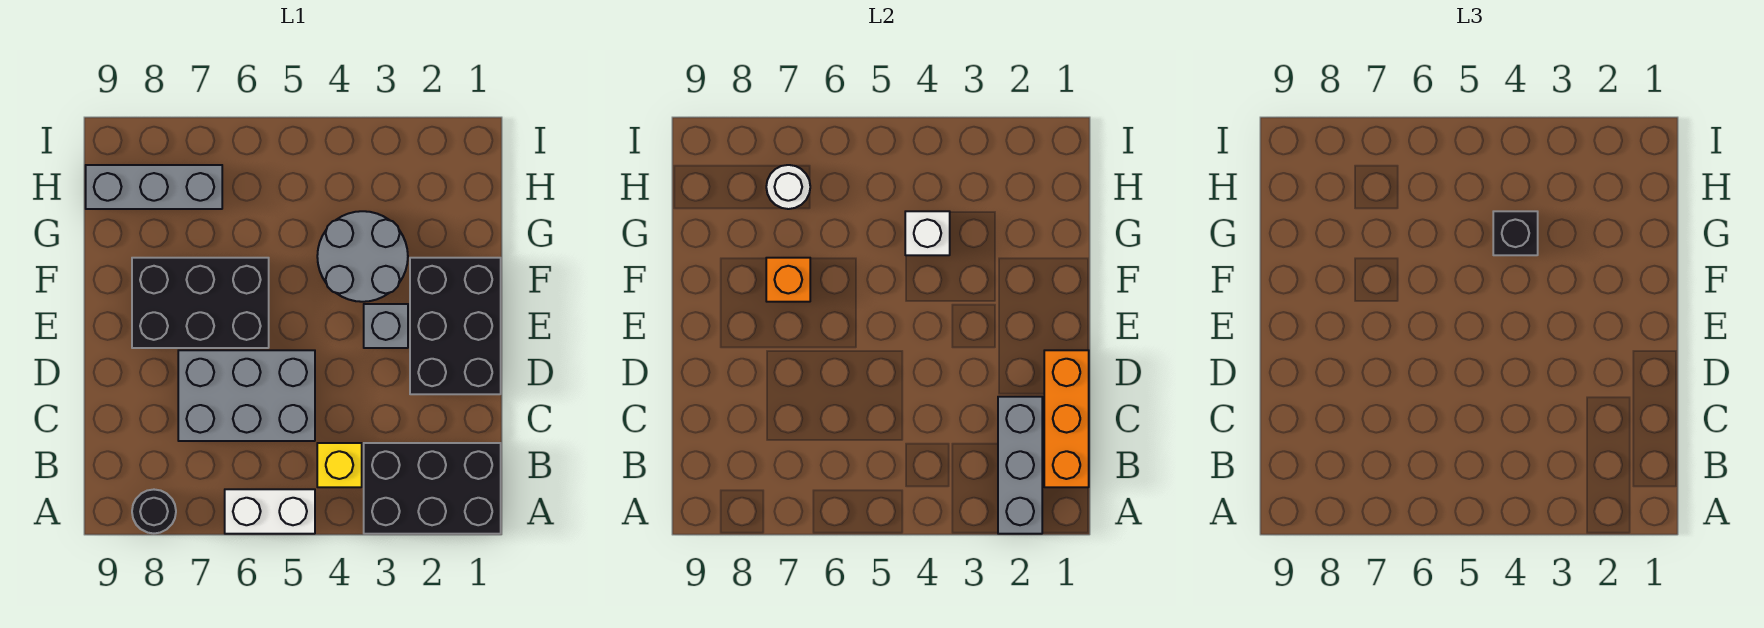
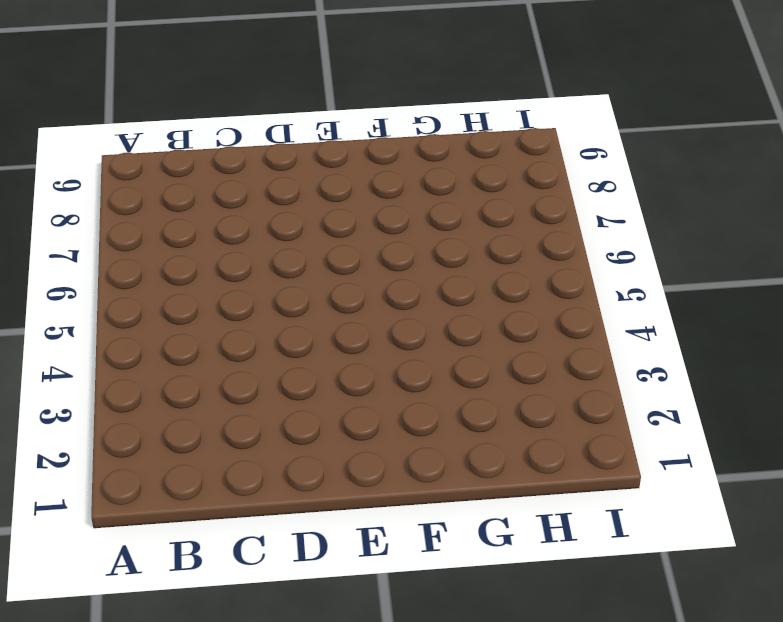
none -> black 2x3 brick [364,443,501,534]
none -> white 1x2 brick [225,489,315,534]
none -> black 1x1 round brick [132,490,176,533]

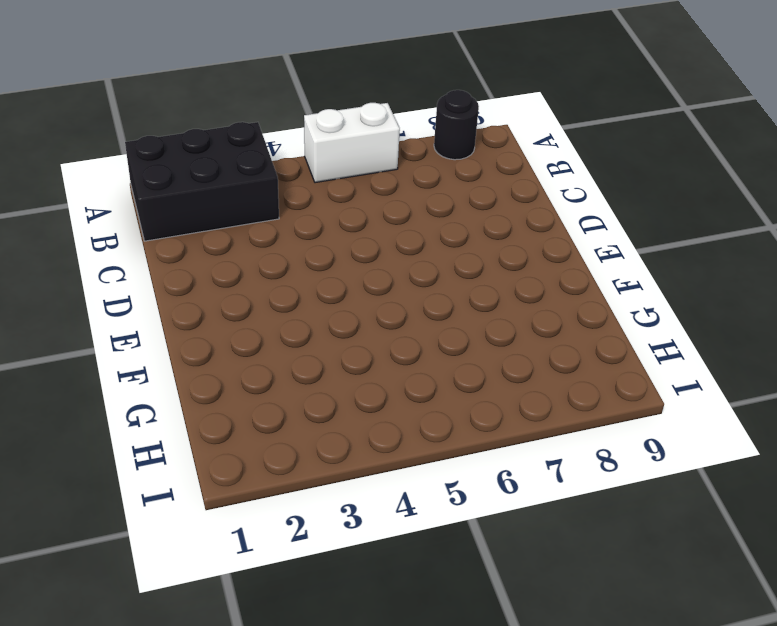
none -> yellow 1x1 brick [317,443,362,487]
none -> grey 2x3 brick [178,350,315,441]
none -> black 2x3 brick [410,258,501,394]

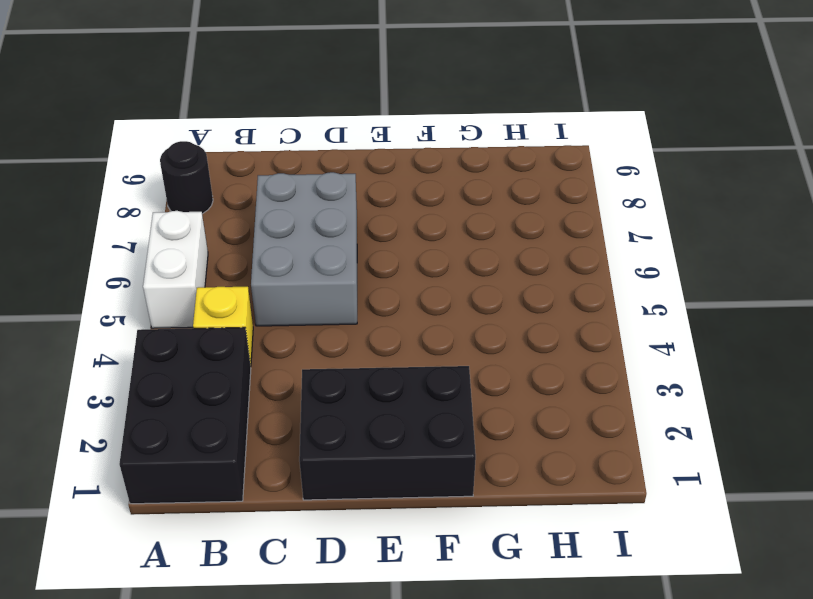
none -> grey 1x1 brick [364,304,408,348]
none -> black 2x3 brick [132,258,269,348]
none -> grey 2x2 round brick [317,211,408,302]

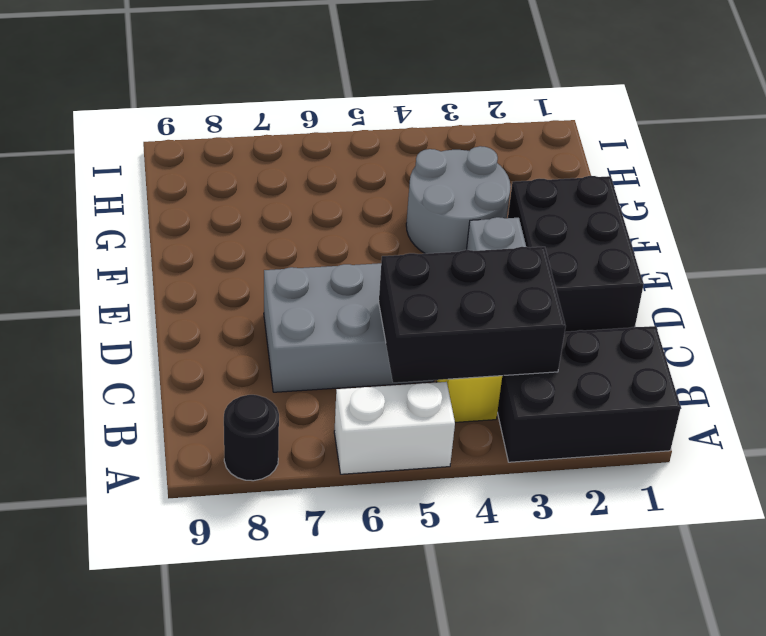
black 2x3 brick [379,247,566,383] -> black 2x3 brick moved to [132,258,269,348]
none -> grey 1x3 brick [86,165,222,209]
none -> grey 1x3 brick [998,397,1042,534]
none -> orange 1x3 brick [1044,350,1089,487]

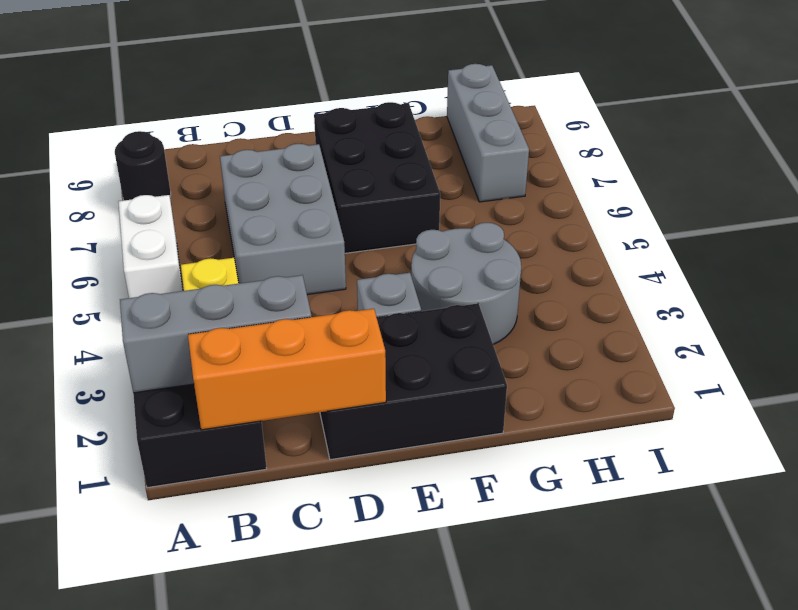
none -> orange 1x1 brick [766,258,810,302]
none -> white 1x1 brick [905,211,950,255]
none -> white 1x1 round brick [766,165,810,209]

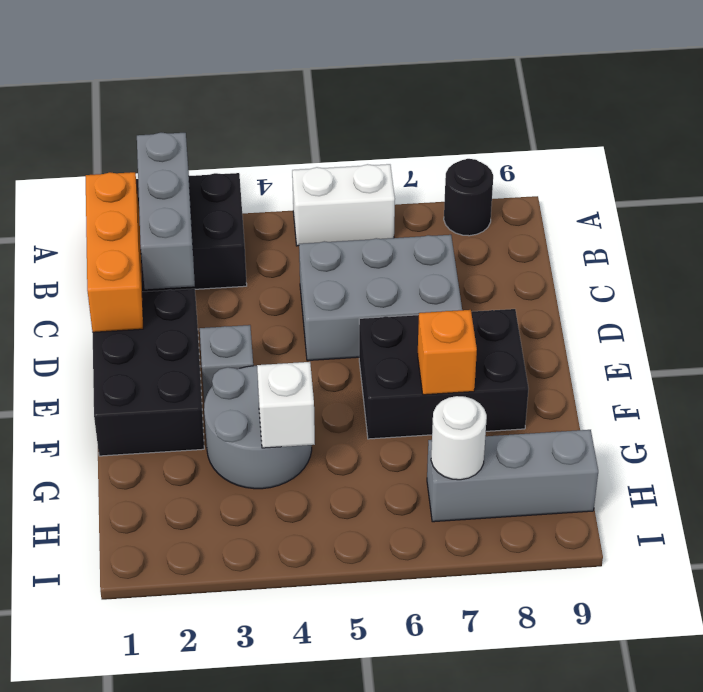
none -> yellow 1x1 brick [317,443,362,487]
none -> black 1x1 brick [1493,211,1538,255]

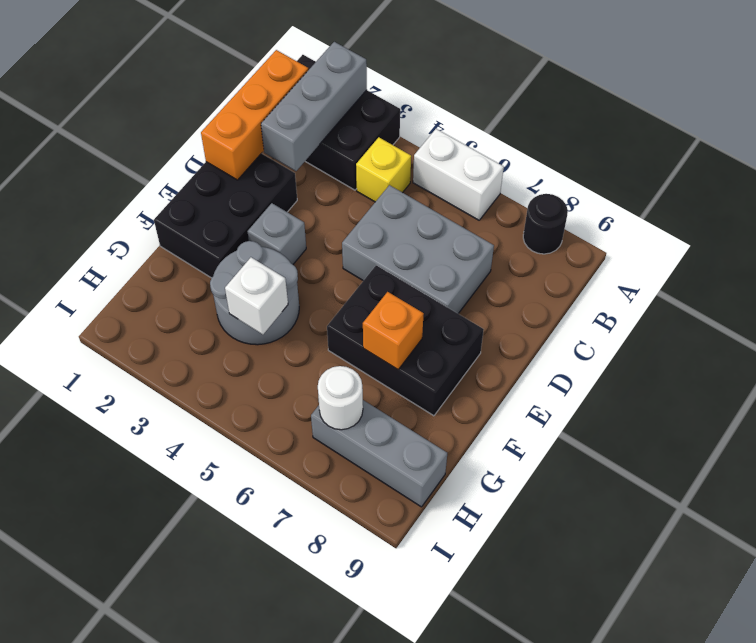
none -> black 1x1 brick [1493,211,1538,255]

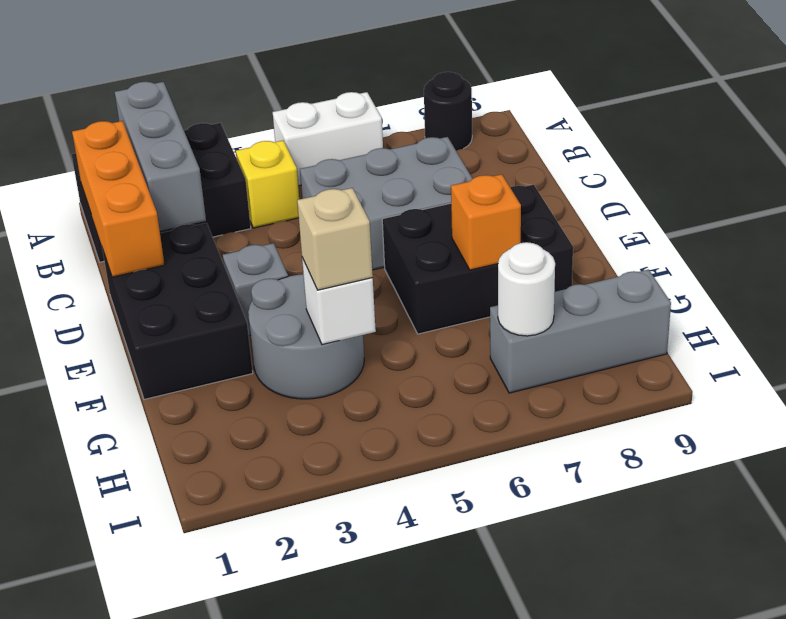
tan 1x1 brick [297,188,373,290] -> black 1x1 brick [1493,211,1538,255]

